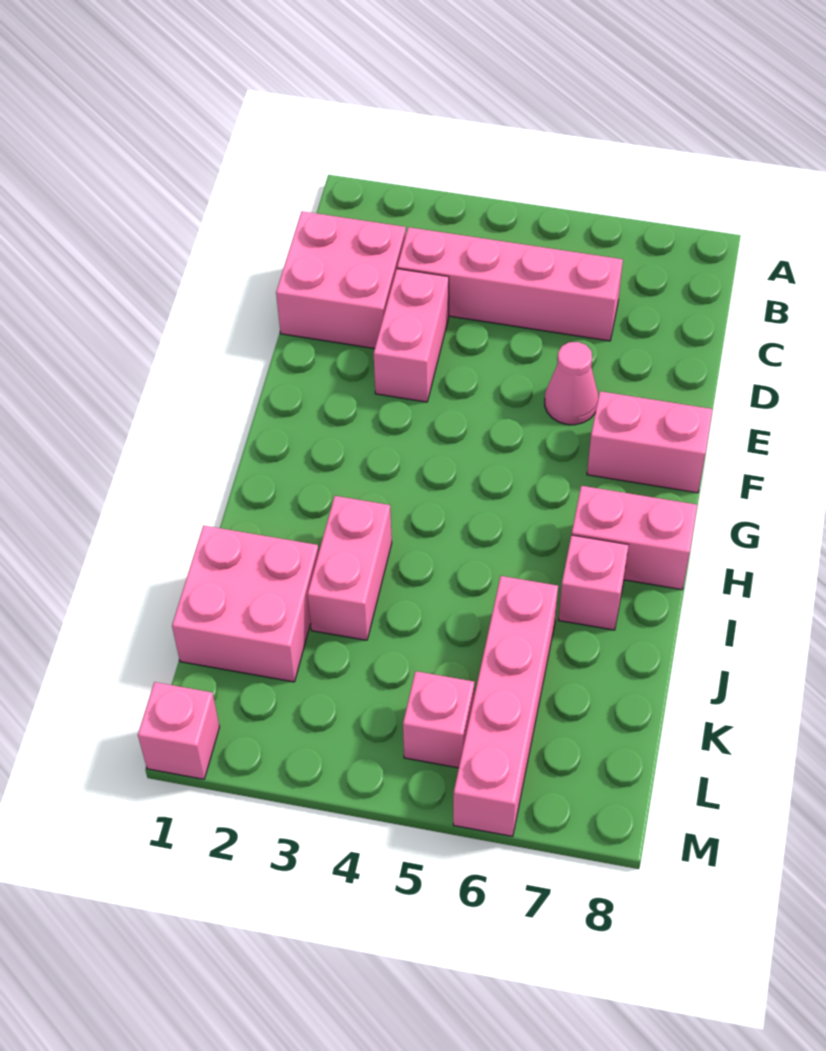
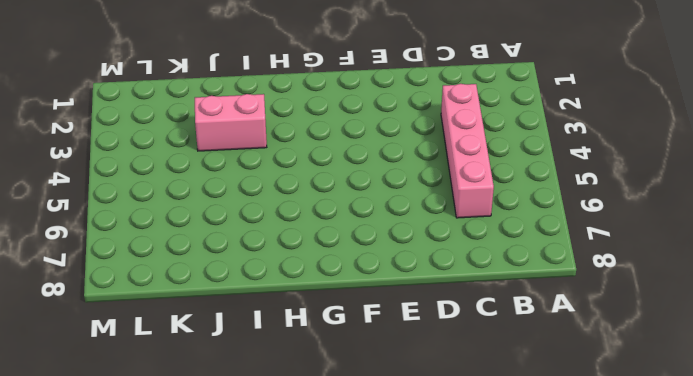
none -> pink 2x2 brick [276,211,406,349]
none -> pink 1x2 brick [374,269,449,402]
none -> pink 1x1 cone [545,342,598,425]

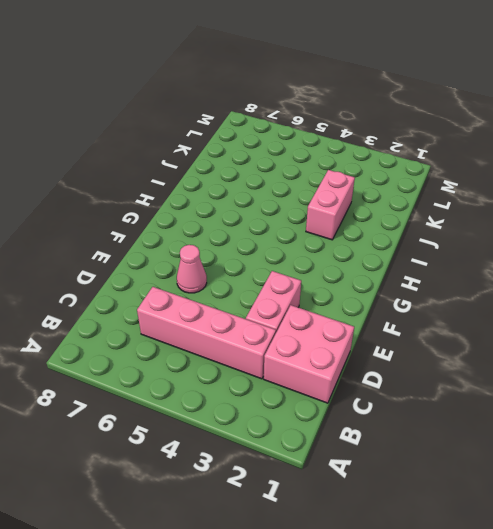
none -> pink 1x2 brick [587,391,713,493]
none -> pink 1x2 brick [572,486,697,590]
none -> pink 1x1 brick [558,535,629,630]

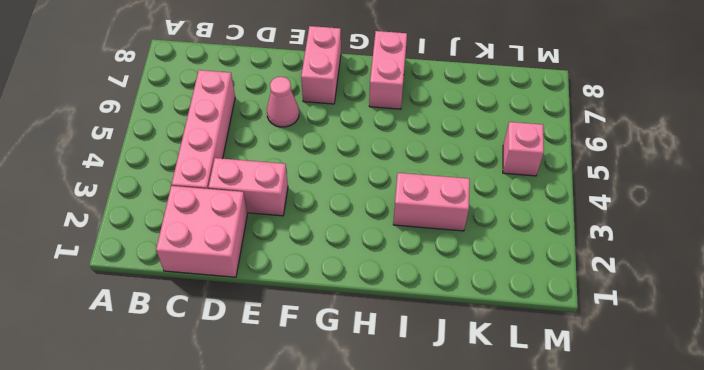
none -> pink 1x1 brick [558,535,629,630]
none -> pink 2x2 brick [172,525,319,682]
none -> pink 1x4 brick [453,576,558,836]

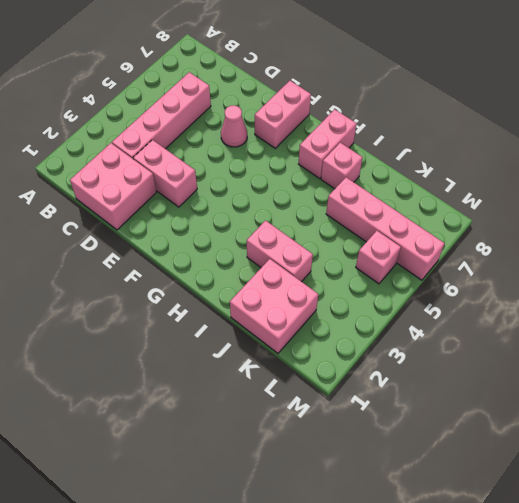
none -> pink 1x1 brick [138,682,219,779]

